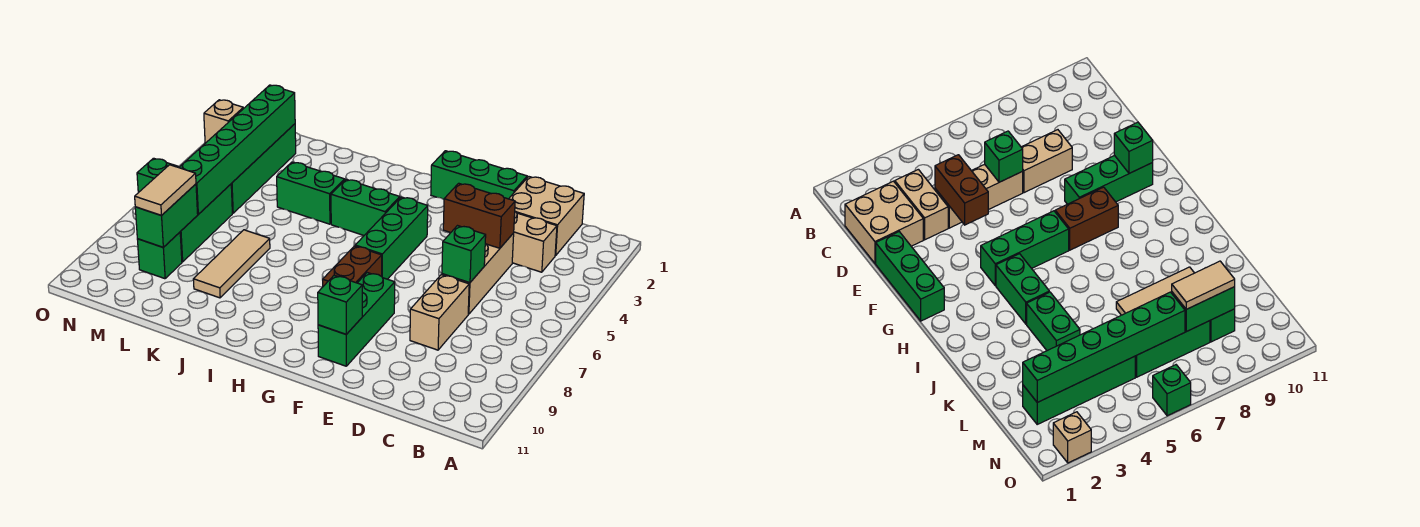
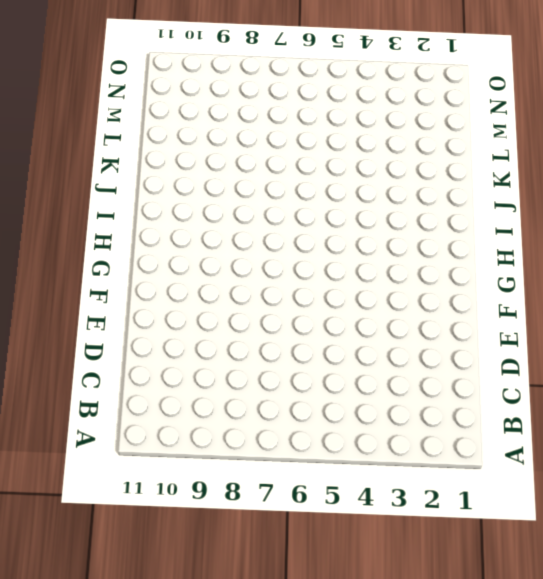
none -> tan 2x2 brick [509,177,584,256]
none -> tan 1x2 brick [512,211,557,272]
none -> tan 1x3 brick [442,233,514,314]

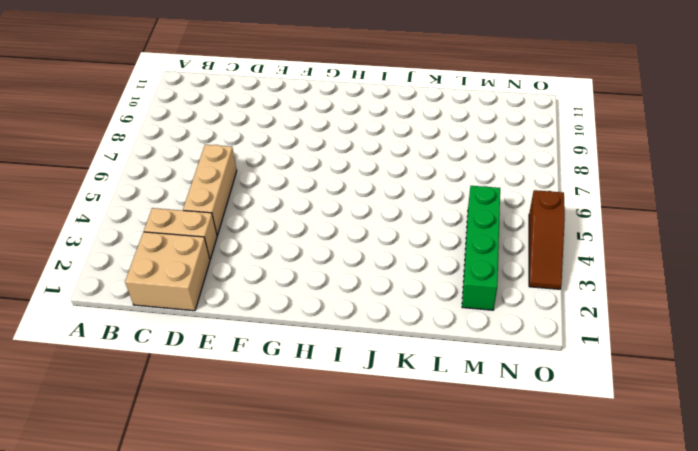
brown 1x3 slope [529,190,565,289] -> none
none -> tan 1x2 brick [410,275,469,350]
none -> green 1x3 brick [431,151,527,199]
none -> green 1x3 brick [318,273,395,366]

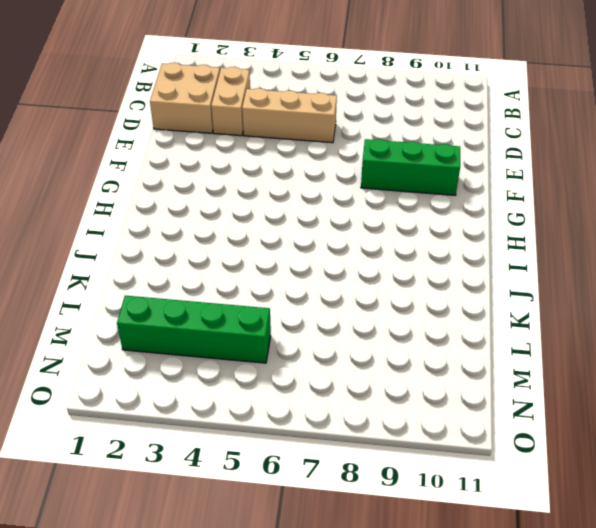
none -> tan 1x2 brick [410,275,469,350]
none -> green 1x3 brick [431,151,527,199]
none -> green 1x3 brick [355,197,428,279]

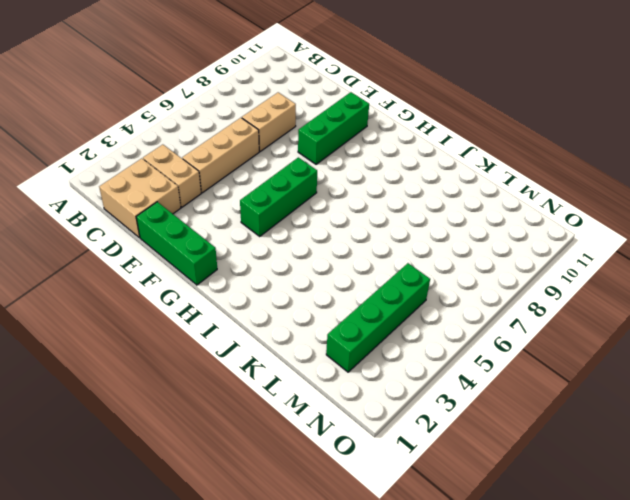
none -> brown 1x2 brick [323,246,382,286]
none -> green 1x2 brick [331,179,400,235]
none -> green 1x2 brick [277,162,345,224]

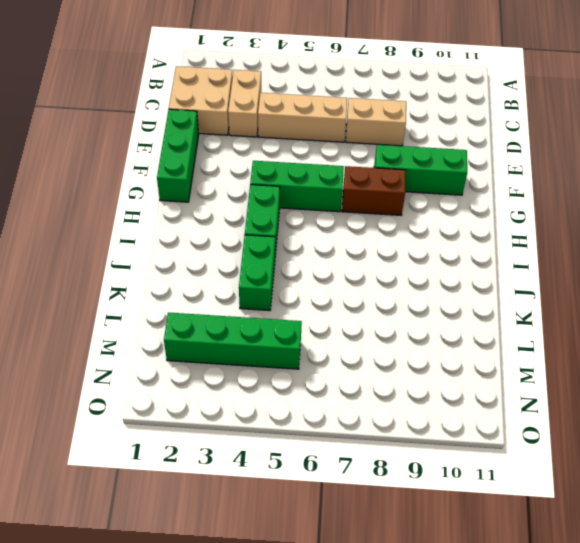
none -> tan 1x3 tile [193,230,270,298]
none -> green 1x3 brick [180,184,232,262]
none -> green 1x1 brick [137,232,182,279]

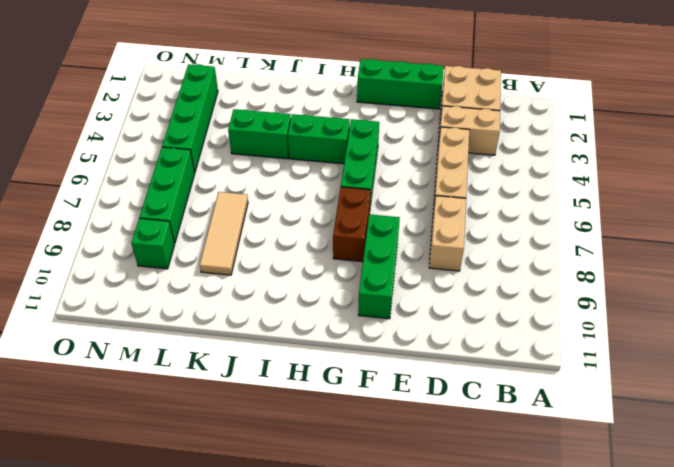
none -> tan 1x1 brick [204,100,243,143]
none -> green 1x1 brick [137,158,178,193]
none -> brown 1x2 brick [443,183,515,248]

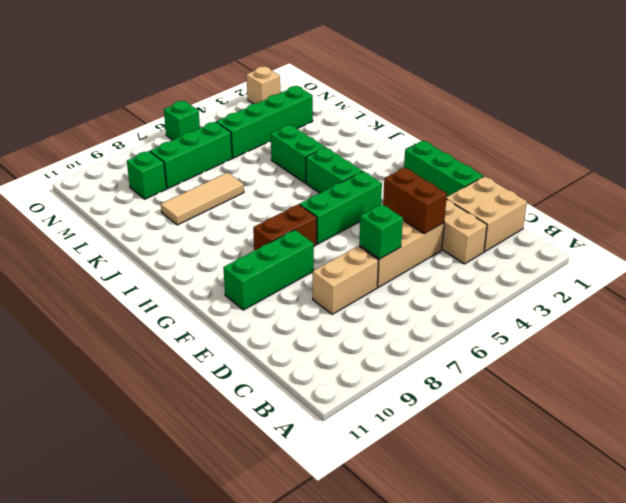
none -> green 1x1 brick [318,275,362,334]
none -> green 1x6 brick [179,85,295,214]
none -> green 1x2 brick [135,184,198,247]

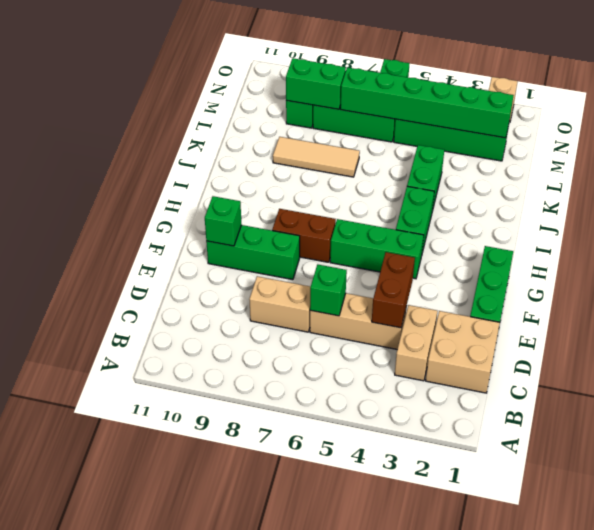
none -> tan 1x2 tile [135,165,196,215]

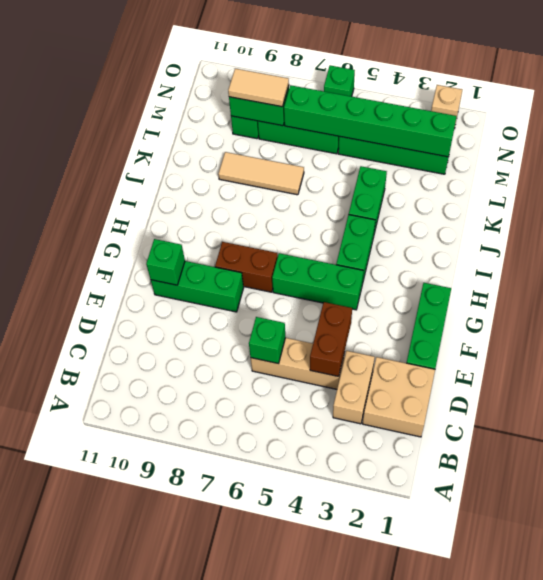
none -> tan 1x2 brick [410,275,469,350]

